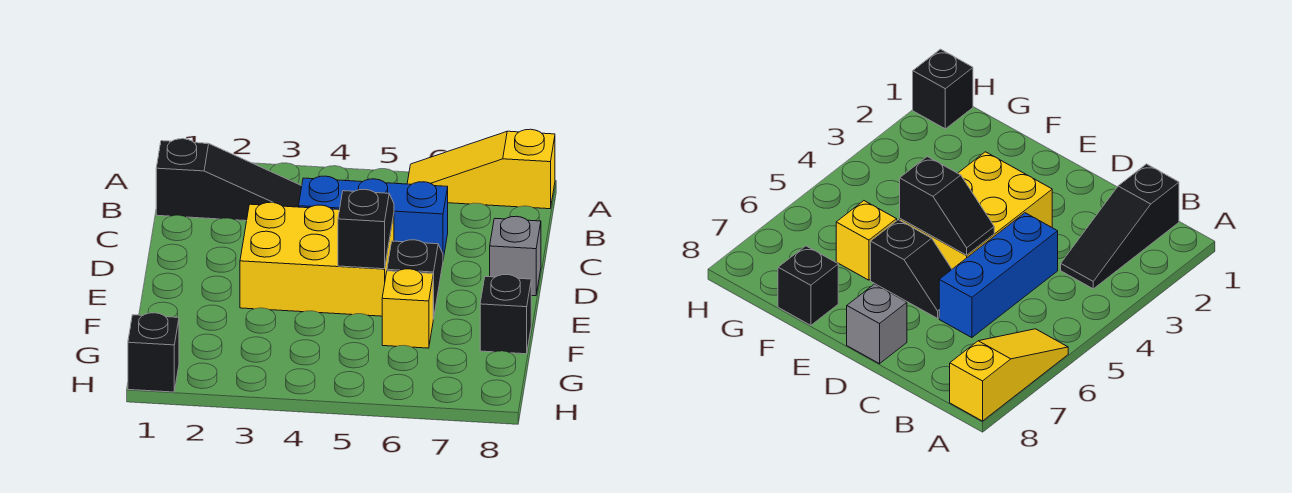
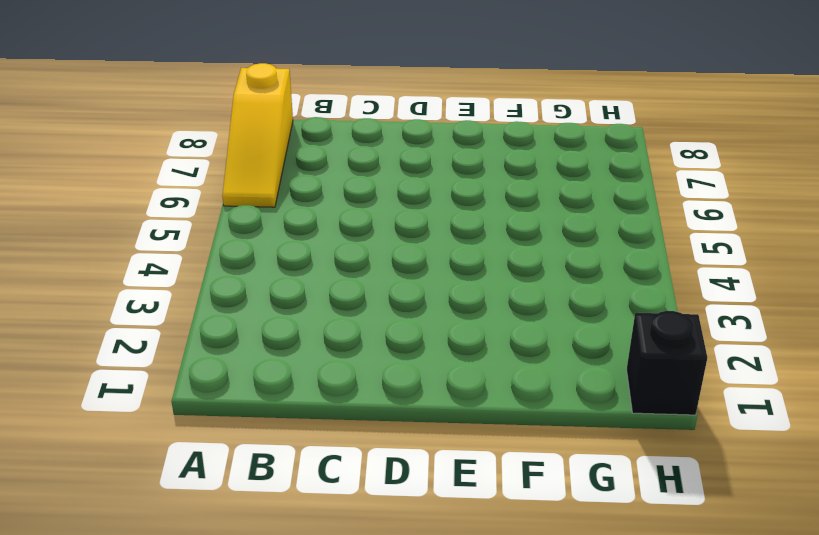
none -> black 1x3 slope [156,139,302,221]
none -> blue 1x3 brick [299,176,448,259]

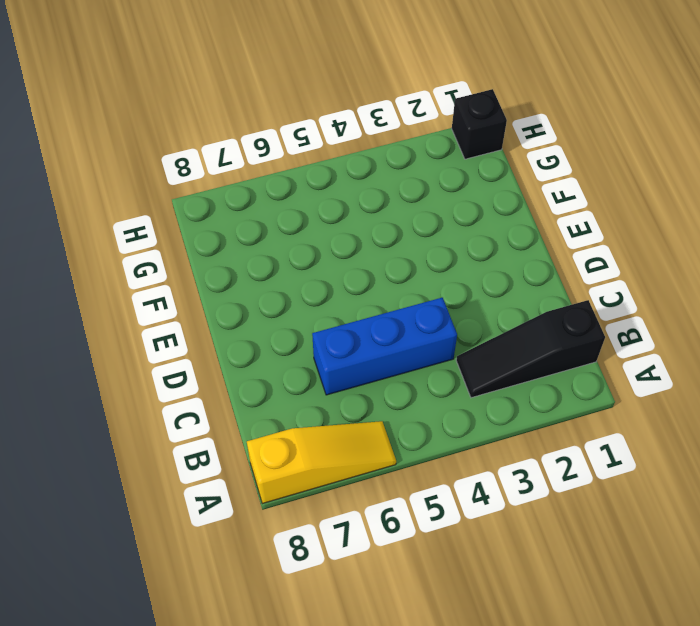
none -> yellow 2x3 brick [240,202,394,316]
none -> black 1x2 slope [387,240,443,319]

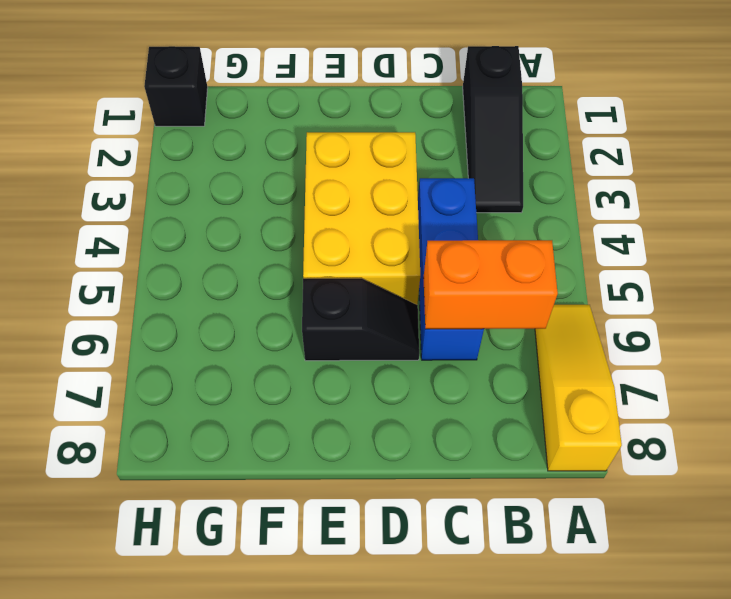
orange 1x2 brick [423,240,558,329] -> none
none -> grey 1x1 brick [490,216,541,296]
none -> yellow 1x1 brick [382,269,433,348]

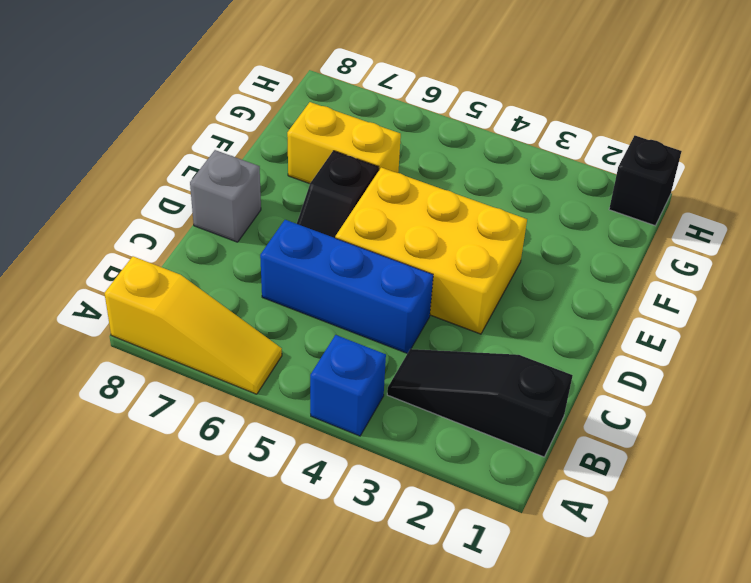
blue 1x1 brick [310,335,386,436] -> none
yellow 1x2 brick [287,102,401,184] -> yellow 1x1 brick [382,269,433,348]
none -> black 1x1 brick [480,275,531,354]
none -> black 1x2 slope [338,189,394,269]

